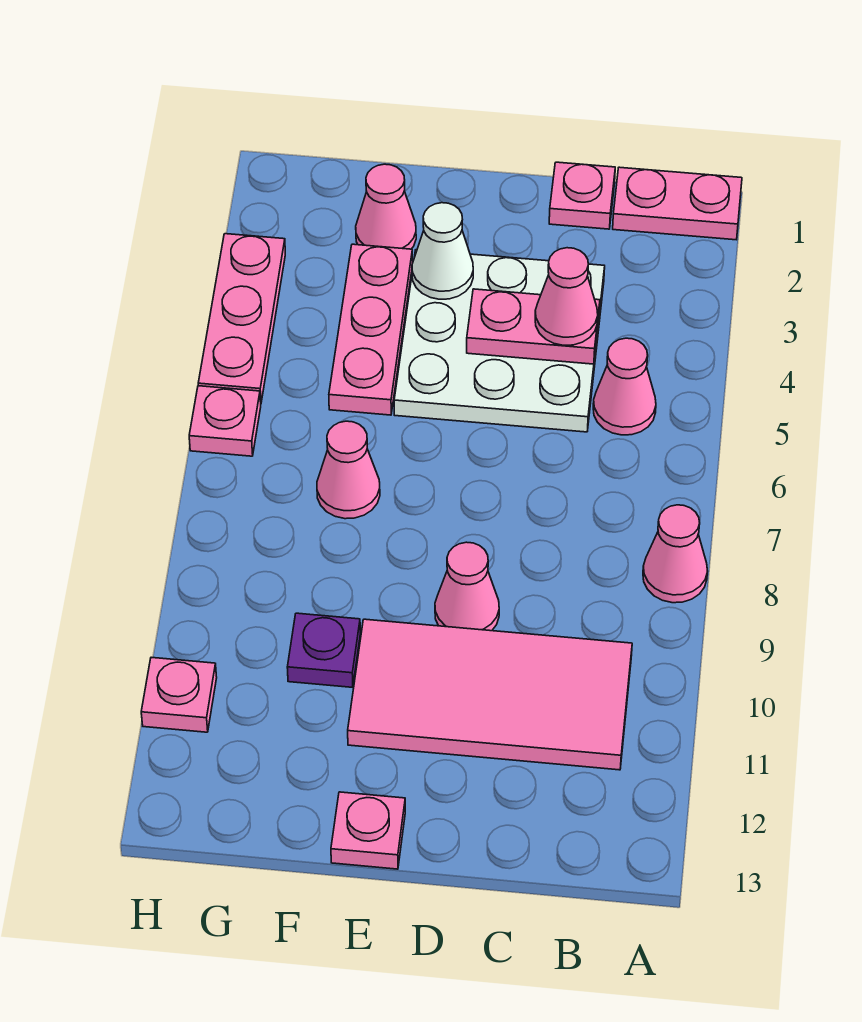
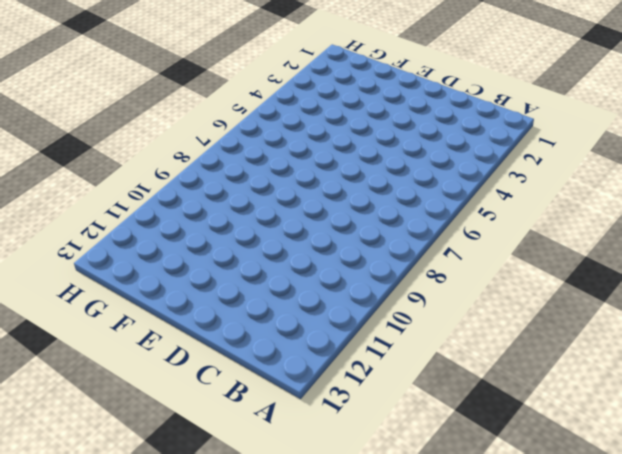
none -> pink 1x2 plate [613,167,742,240]
none -> pink 1x1 cone [643,505,708,603]
none -> pink 1x1 cone [593,338,656,435]

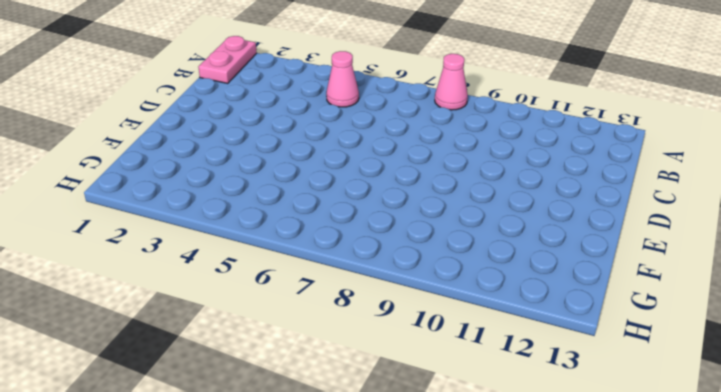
none -> pink 2x4 tile [348,619,632,770]
none -> pink 1x1 plate [549,162,615,229]
none -> white 3x3 plate [394,250,605,432]

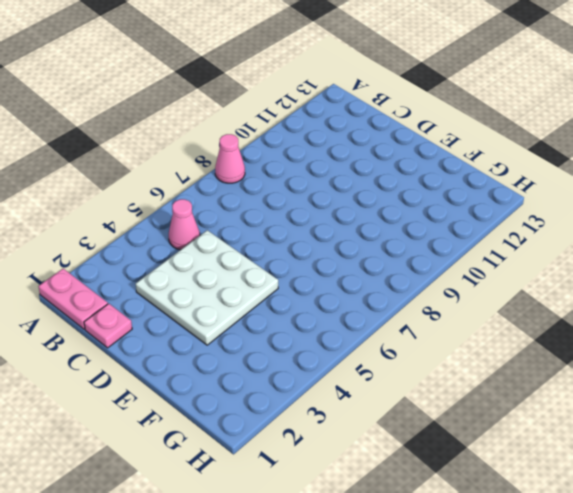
none -> pink 2x4 tile [348,619,632,770]
none -> pink 1x1 cone [435,542,499,631]
none -> pink 1x1 plate [331,792,405,869]

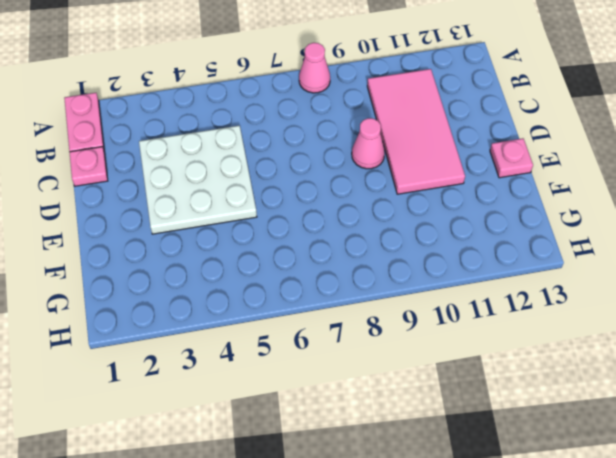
none -> pink 1x1 cone [593,338,656,435]
none -> pink 1x1 cone [356,164,416,249]
none -> pink 1x3 plate [329,244,413,415]

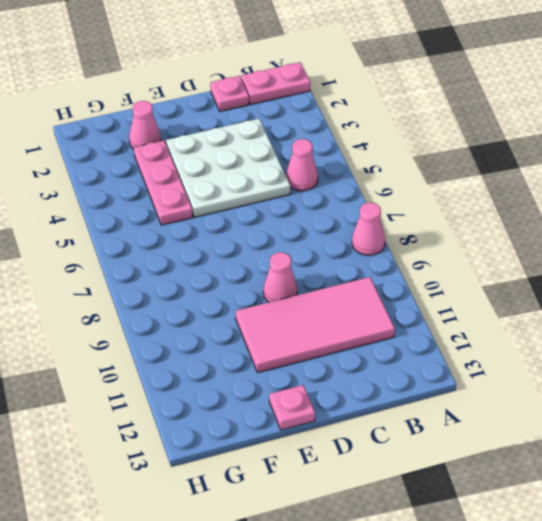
none -> pink 1x1 cone [317,421,380,519]
none -> purple 1x1 plate [287,613,360,687]
none -> pink 1x3 plate [198,234,285,402]

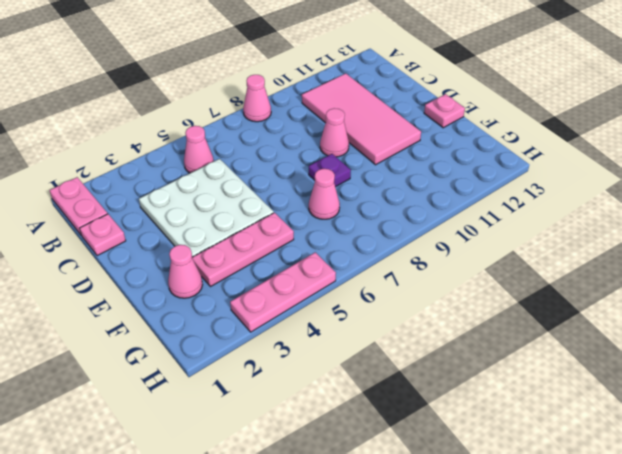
purple 1x1 plate [309,154,351,187] -> purple 1x1 plate moved to [287,613,360,687]
none -> pink 1x1 plate [189,386,261,456]
none -> pink 1x1 plate [141,657,217,732]
none -> pink 1x2 plate [467,289,600,364]

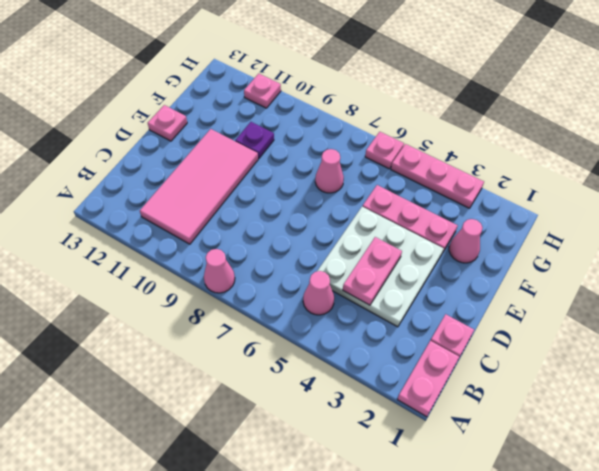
none -> pink 1x1 cone [435,542,499,631]
none -> white 1x1 cone [412,203,473,299]
none -> pink 1x1 cone [535,248,598,345]

